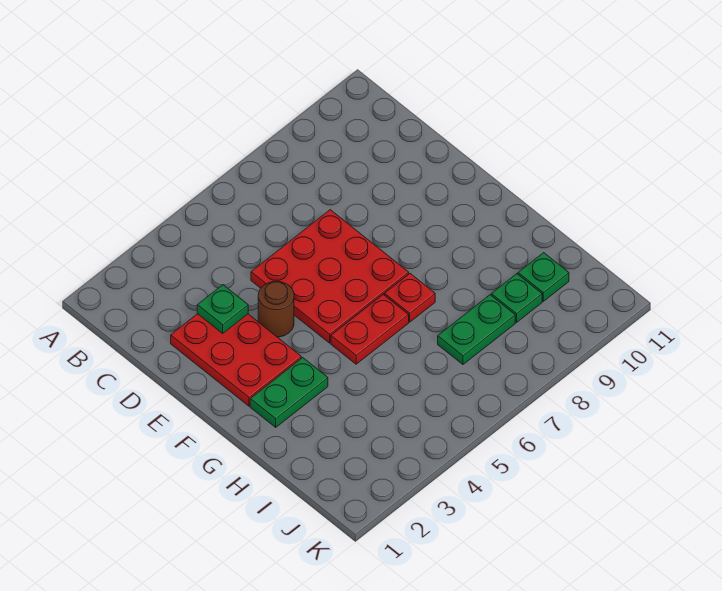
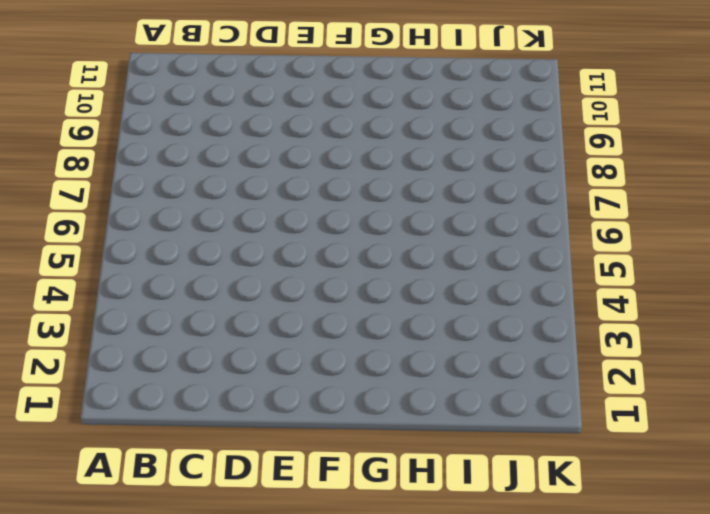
none -> red 2x3 plate [171,314,301,406]
none -> red 3x3 plate [251,210,409,343]

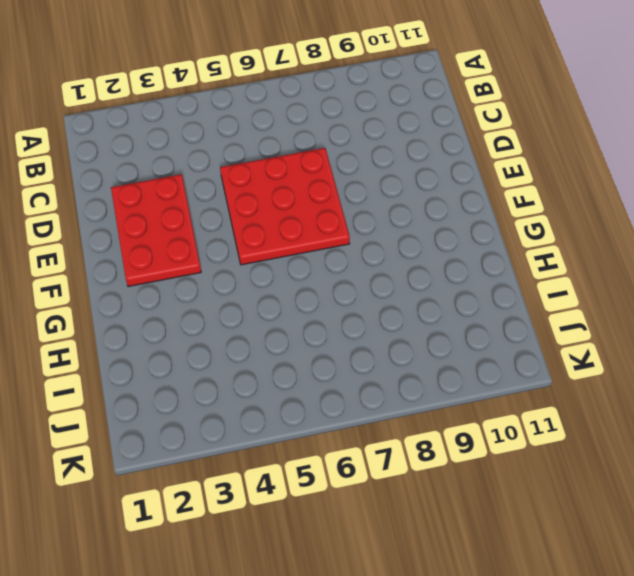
none -> brown 1x1 round brick [258,282,294,337]
none -> green 1x2 plate [250,358,328,427]

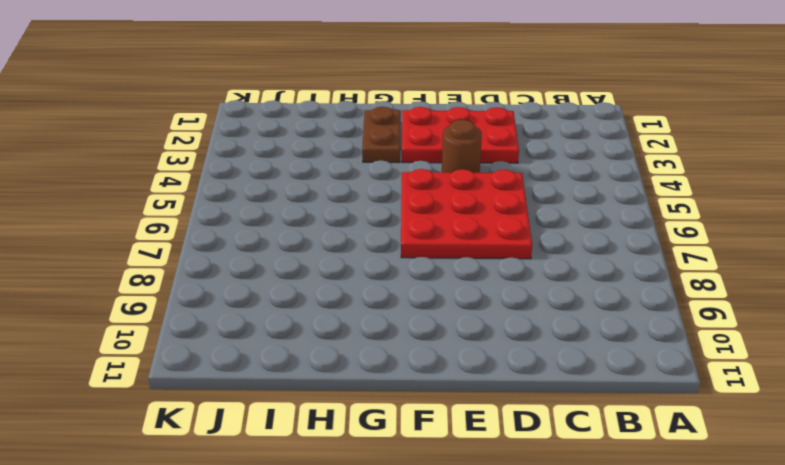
brown 1x2 plate [362,107,401,162] -> green 1x2 plate [250,358,328,427]
none -> red 1x2 plate [331,294,409,364]
none -> red 1x1 plate [384,274,435,322]

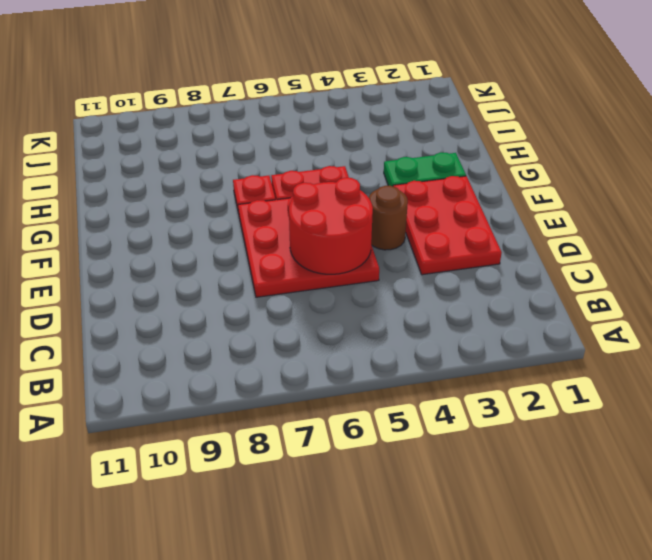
red 2x2 round brick [289,178,373,274] -> none
none -> green 1x2 plate [438,295,515,364]
none -> green 1x1 plate [491,274,542,322]

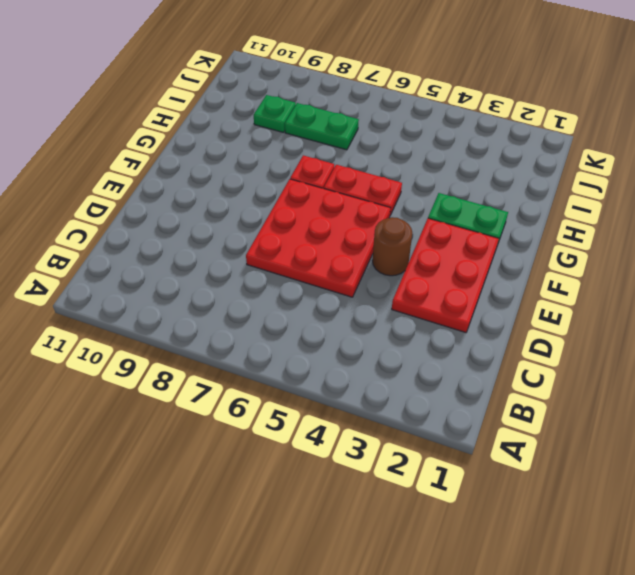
none -> green 1x1 plate [518,253,569,301]
none -> green 1x1 plate [197,285,248,333]

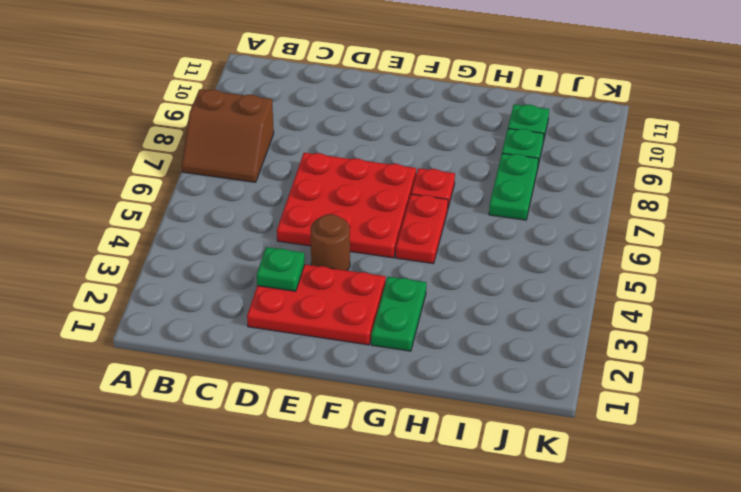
brown 2x2 slope [182,89,274,182] -> none

